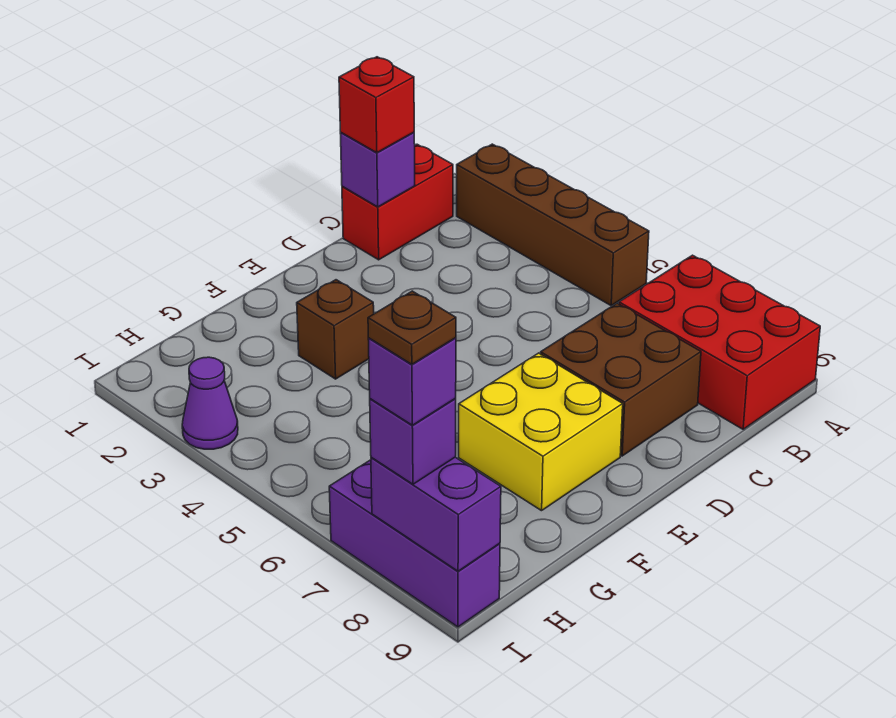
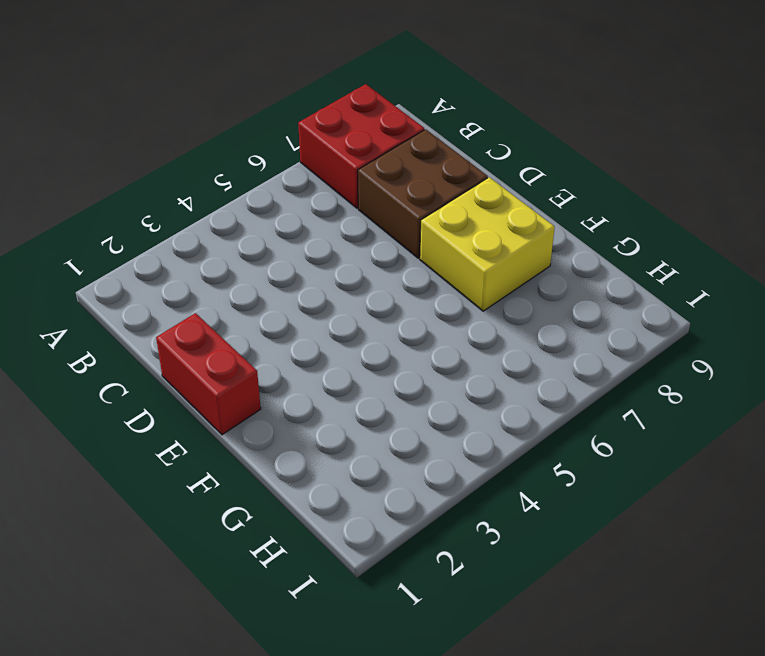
red 2x2 brick [298,84,424,208] -> red 2x3 brick [619,255,820,429]
red 1x2 brick [156,313,261,435] -> red 1x2 brick moved to [342,144,453,260]
none -> brown 1x4 brick [457,144,649,305]
none -> brown 1x1 brick [297,280,374,379]
none -> purple 1x1 cone [182,357,238,449]

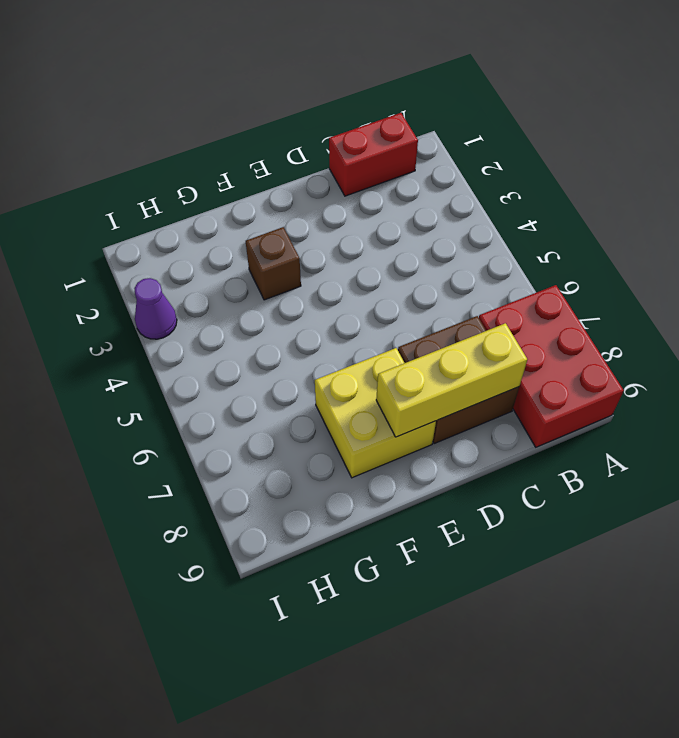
yellow 1x3 brick [376,323,527,437] -> none
none -> brown 1x4 brick [457,144,649,305]
none -> purple 1x3 brick [329,460,500,627]
none -> purple 1x1 brick [340,132,415,207]

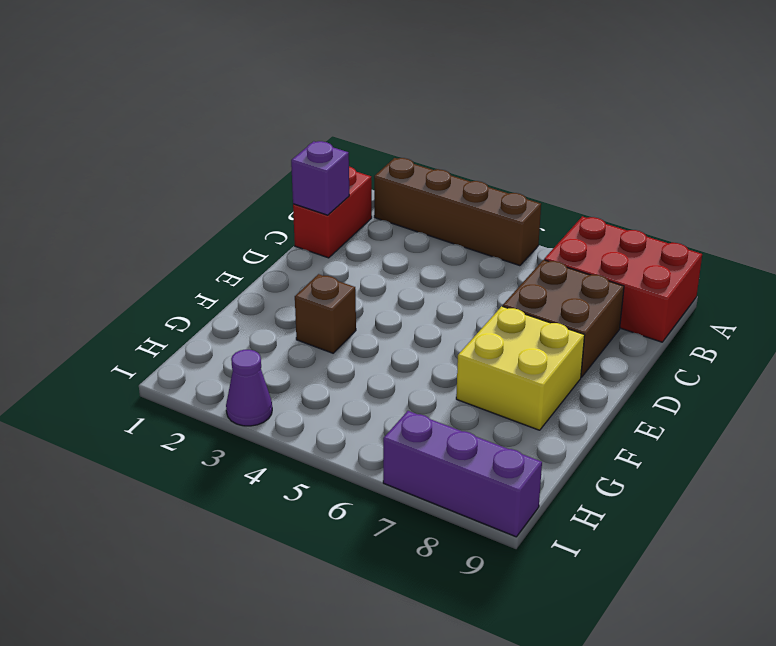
none -> purple 1x2 brick [371,457,501,571]
none -> red 1x1 brick [339,57,414,153]
none -> purple 1x1 brick [370,398,456,484]

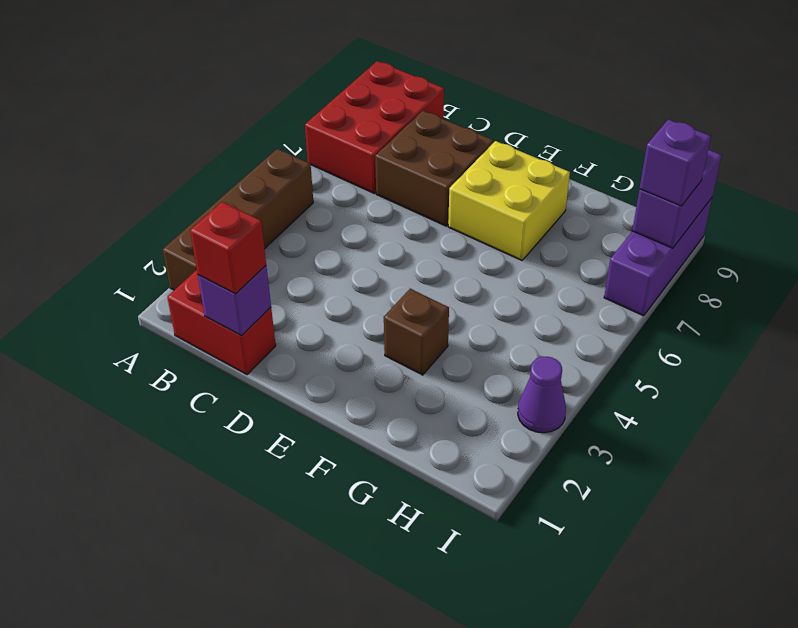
none -> purple 1x1 brick [368,338,456,425]
none -> brown 1x1 plate [368,291,456,364]

